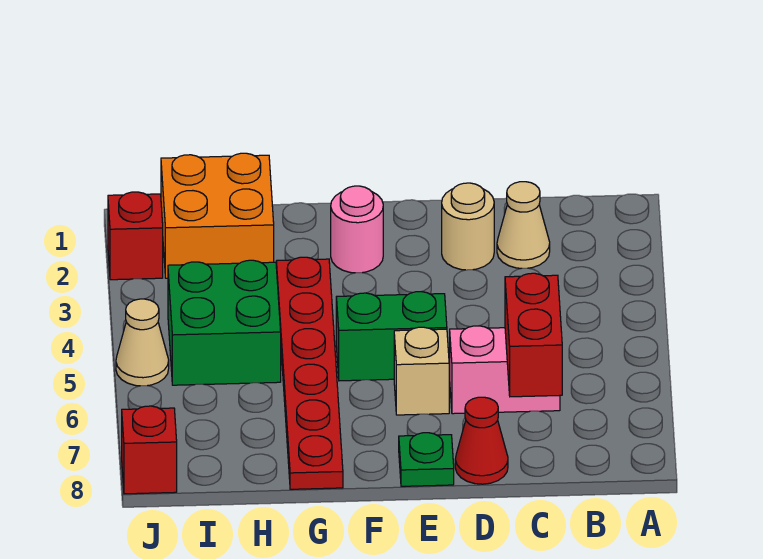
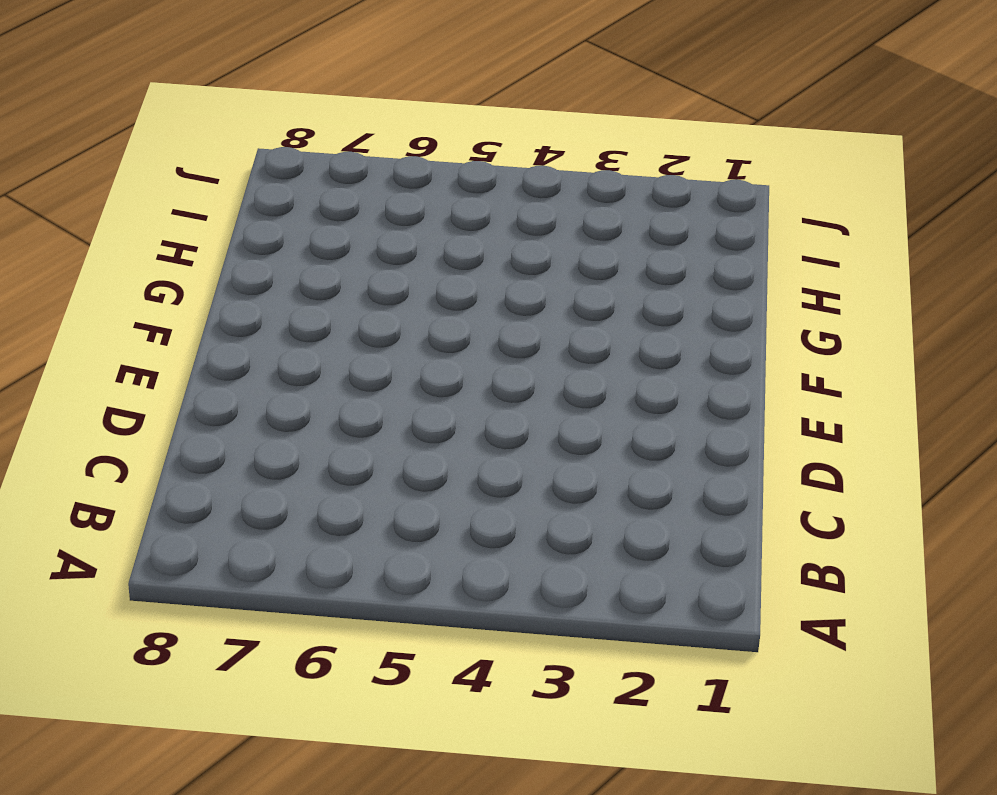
none -> tan 1x1 cone [497,182,550,268]
none -> pink 1x2 brick [450,326,560,414]
none -> tan 1x1 round brick [442,183,494,270]

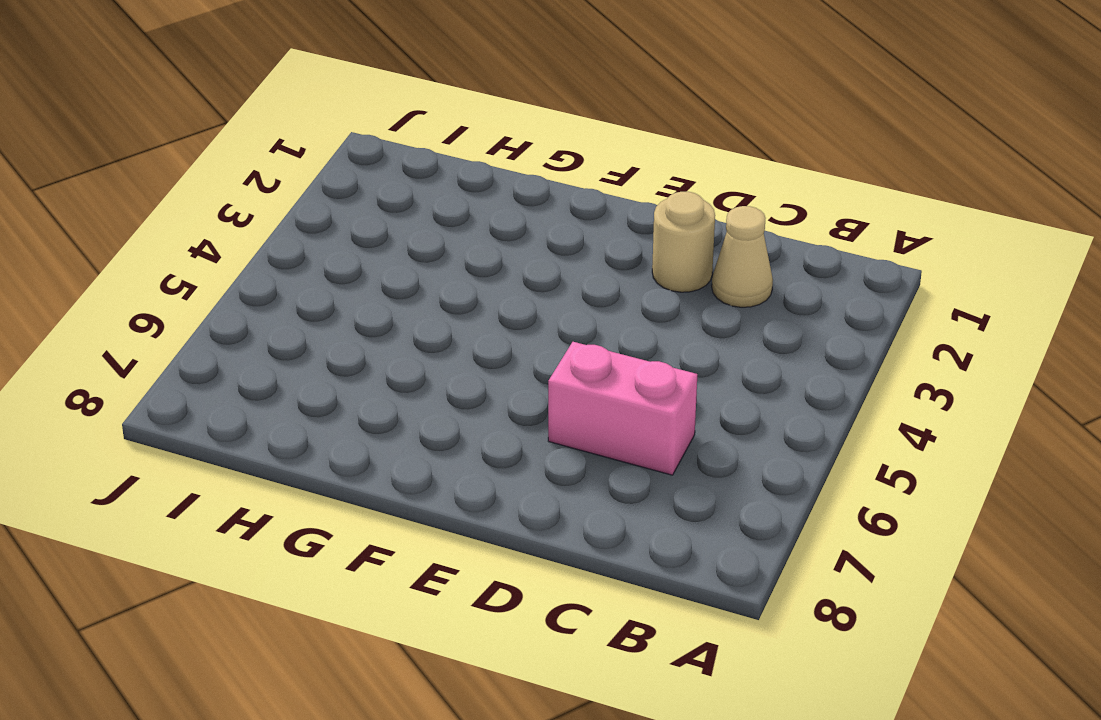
none -> red 1x1 cone [455,397,508,484]
none -> green 1x2 brick [336,292,447,381]
none -> tan 1x1 brick [394,327,449,415]

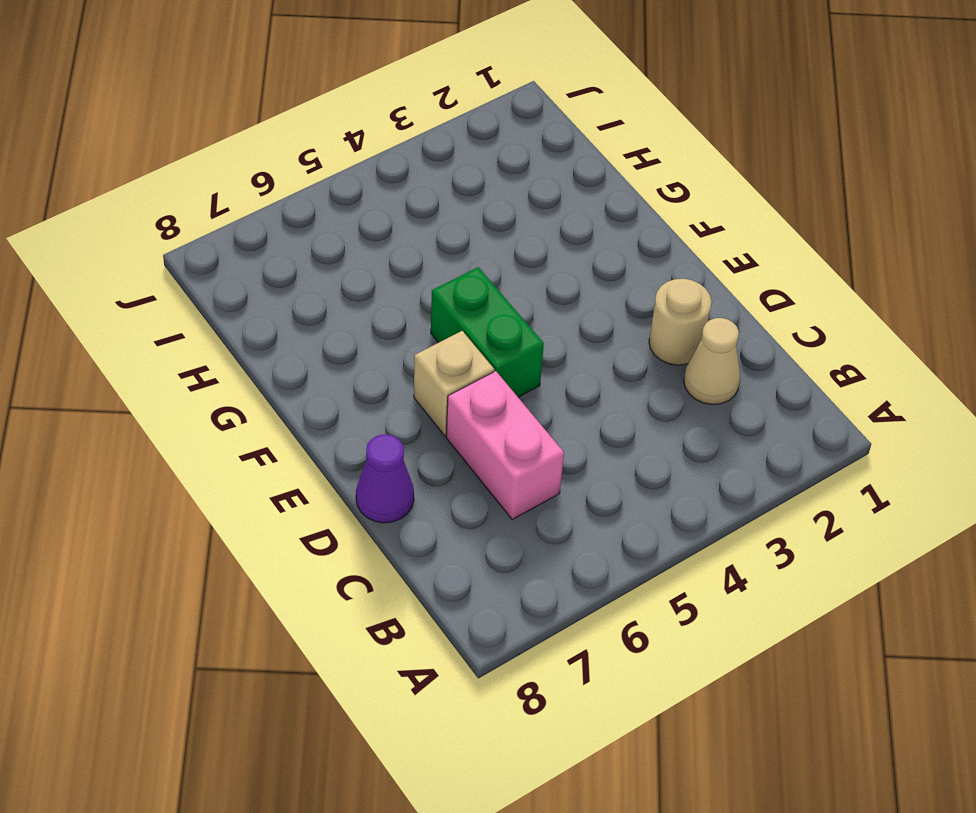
purple 1x1 cone [356,434,414,523] -> red 1x1 cone [455,397,508,484]
none -> green 1x1 plate [399,433,454,486]
none -> pink 1x1 round brick [331,186,383,273]
none -> red 1x6 plate [276,257,343,489]

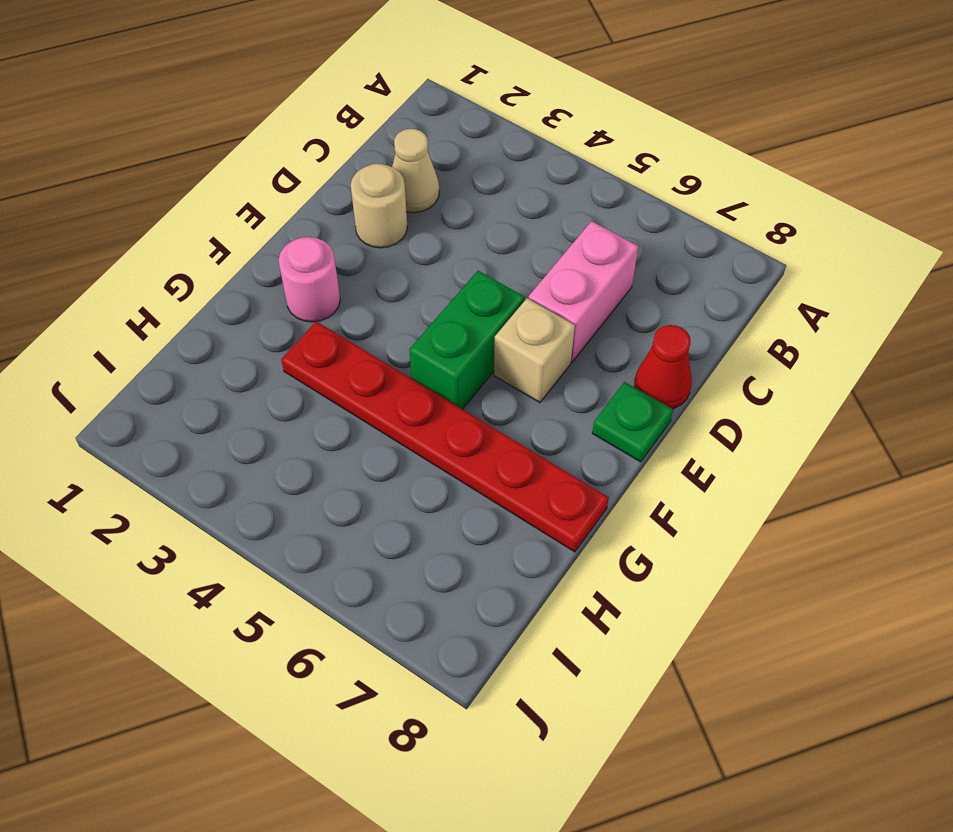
none -> orange 2x2 brick [161,153,274,278]
none -> green 2x2 brick [168,260,281,385]
none -> red 1x1 brick [108,192,163,280]

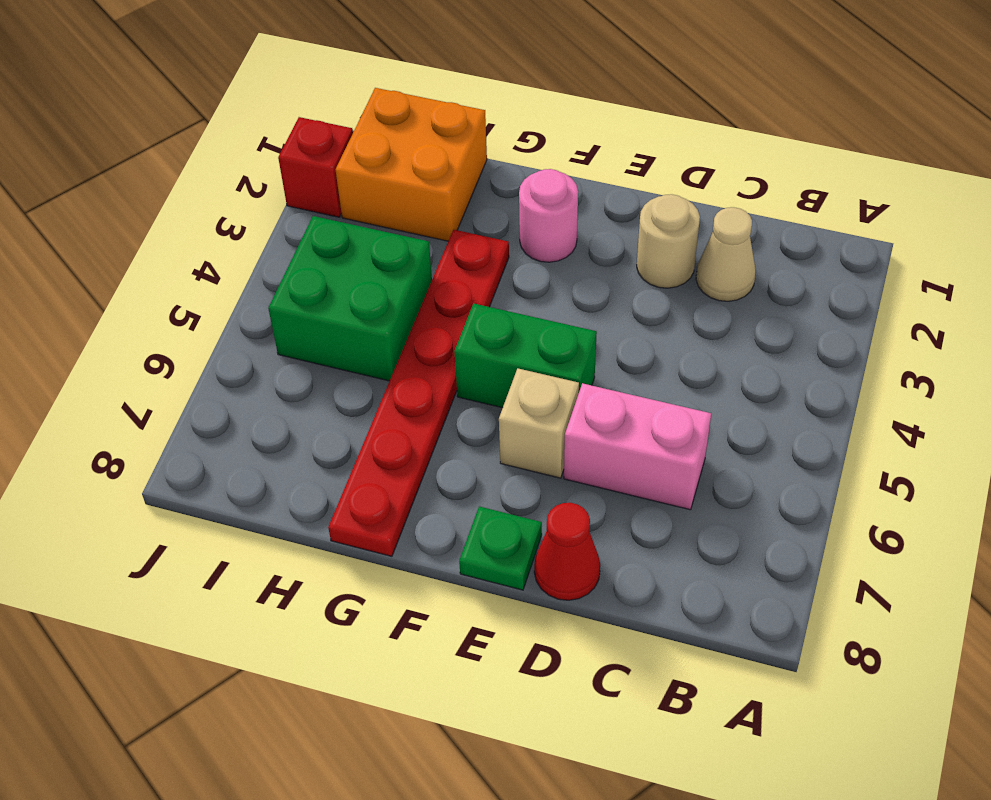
none -> tan 1x1 cone [116,299,169,386]
none -> red 1x1 brick [122,406,177,494]
none -> red 1x2 brick [505,273,562,397]

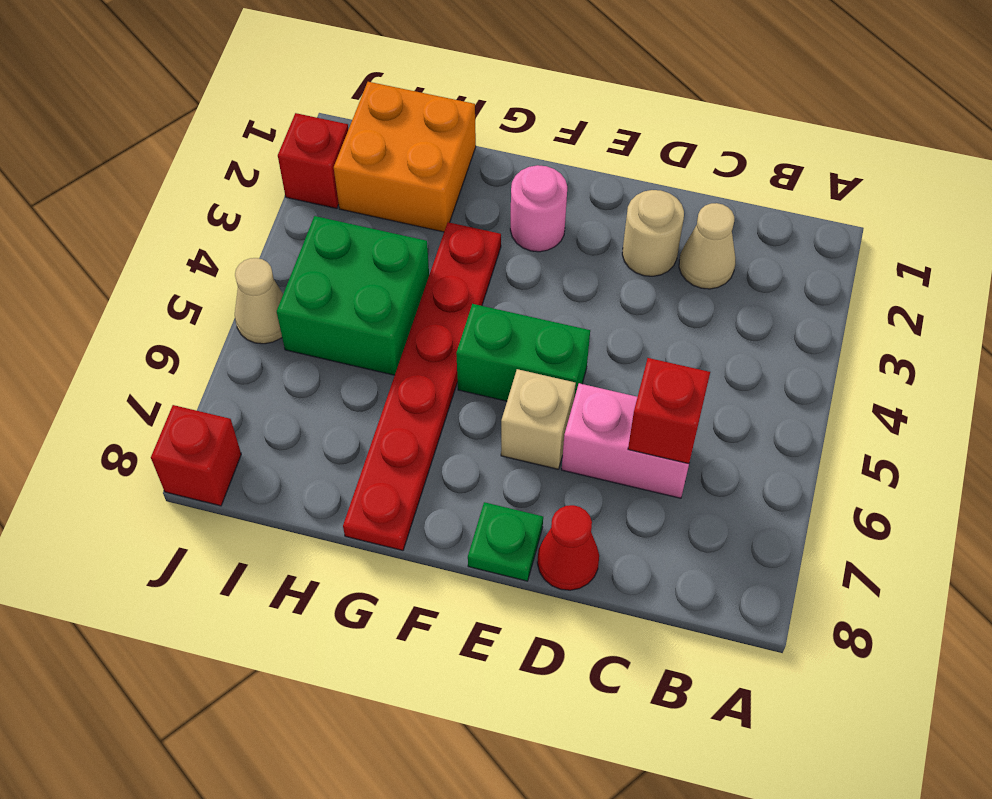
red 1x1 brick [628,358,710,464] -> red 1x2 brick [505,273,562,397]

